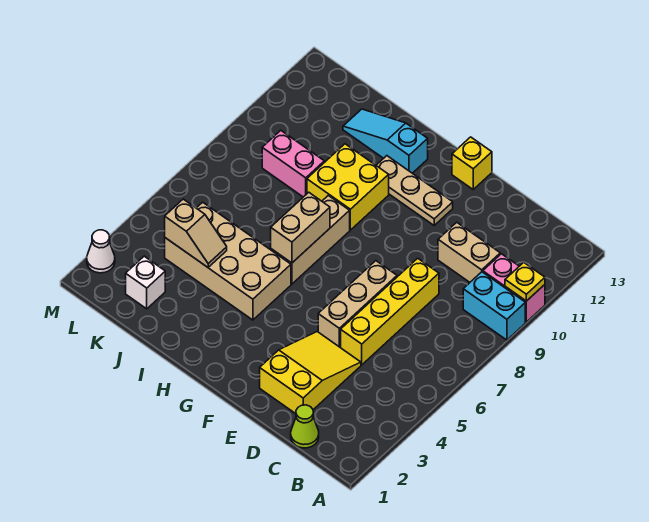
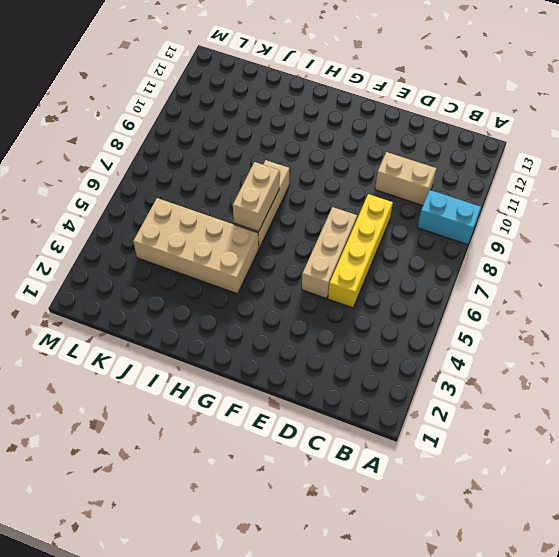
none -> pink 1x2 brick [483,254,545,322]
none -> lime 1x1 cone [291,405,319,448]
none -> yellow 2x3 slope [260,332,361,414]

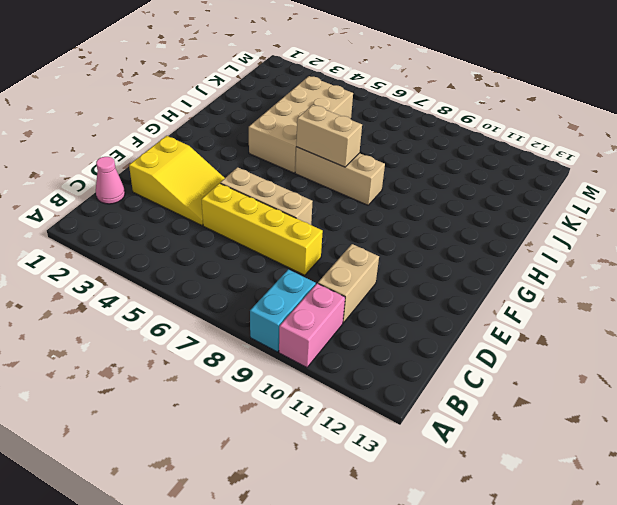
pink 1x1 cone [96,157,125,204] -> lime 1x1 cone [291,405,319,448]
none -> tan 1x3 plate [376,156,453,225]
none -> yellow 1x1 brick [452,137,492,189]
none -> yellow 2x2 brick [307,144,389,230]

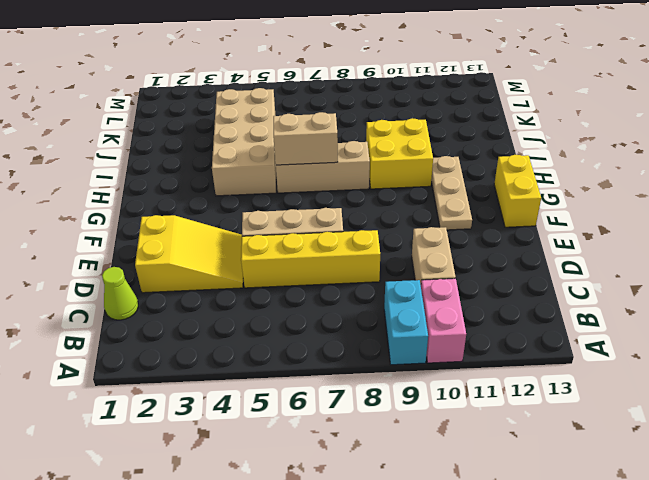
yellow 1x2 brick [494,155,541,227] -> yellow 1x1 brick [452,137,492,189]
none -> cyan 1x3 slope [343,109,428,173]
none -> pink 1x2 brick [262,130,324,197]
none -> white 1x1 brick [126,256,165,309]

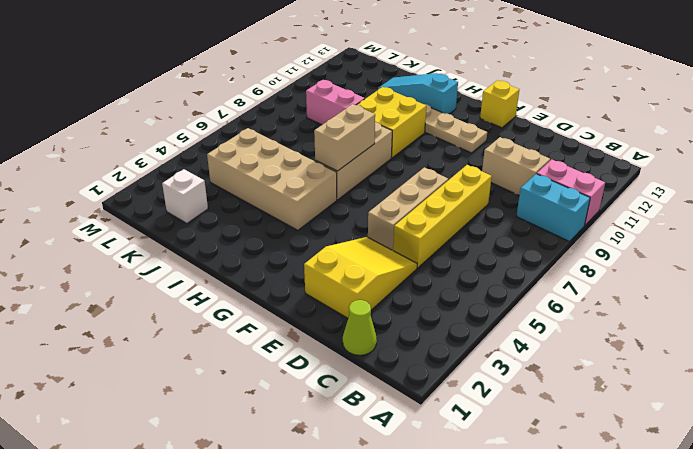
none -> white 1x1 cone [87,230,115,273]
none -> yellow 1x1 plate [505,263,545,301]
none -> tan 1x2 slope [165,199,227,267]

